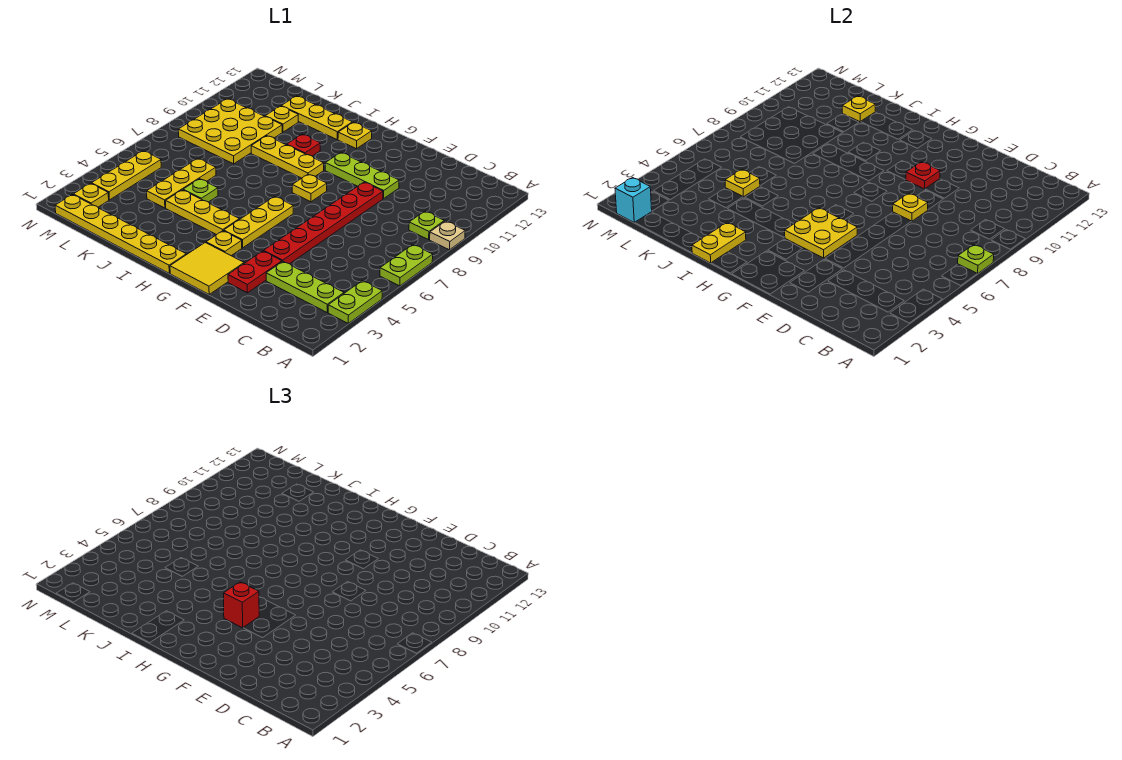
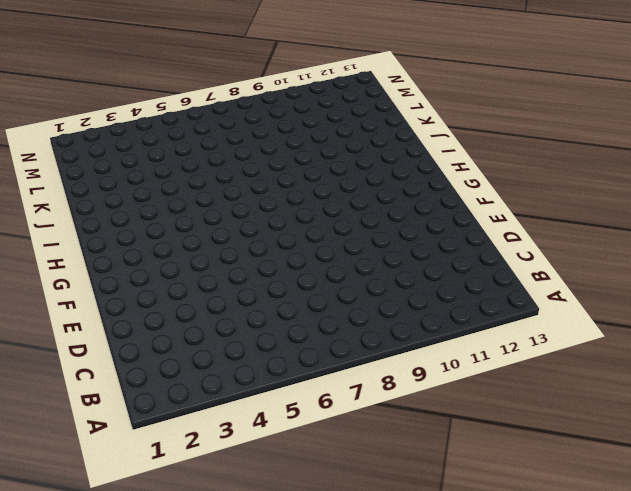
none -> lime 1x2 plate [328,281,382,323]
none -> lime 1x2 plate [380,245,433,286]
none -> tan 1x1 plate [430,221,465,250]
none -> lime 1x3 plate [266,262,344,312]

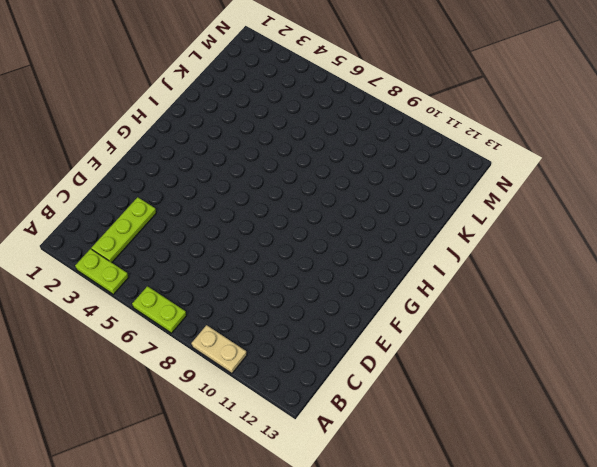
tan 1x2 plate [192,325,247,373] -> tan 1x1 plate [430,221,465,250]
none -> lime 1x1 plate [409,211,444,240]
none -> red 1x2 plate [228,251,282,293]
none -> red 1x6 plate [264,182,383,264]
none -> lime 1x3 plate [325,153,399,199]

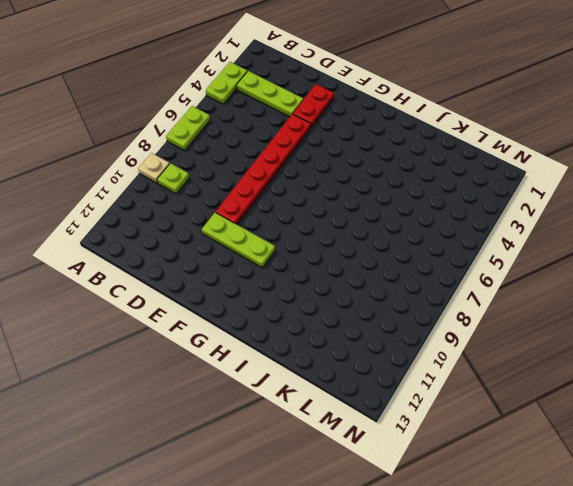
none -> yellow 2x2 tile [170,243,244,294]
none -> yellow 1x1 plate [206,231,242,256]
none -> yellow 1x3 plate [224,196,293,248]
none -> yellow 1x1 plate [292,174,327,202]

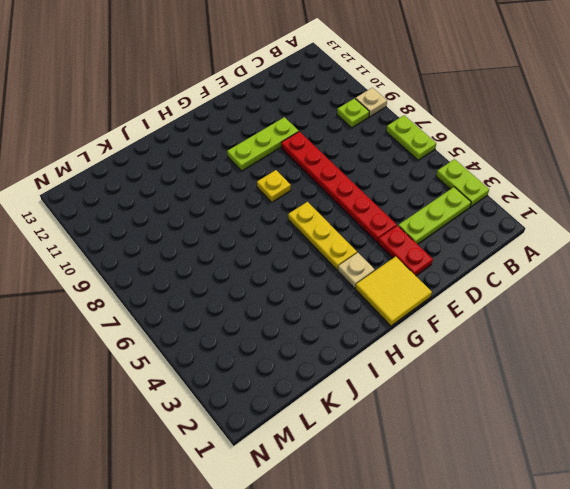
tan 1x1 plate [338,253,375,288] -> yellow 1x1 plate [206,231,242,256]
none -> yellow 1x6 plate [55,195,186,273]
none -> yellow 1x3 plate [166,190,239,235]
none -> yellow 1x3 plate [251,136,324,178]
none -> yellow 1x1 plate [338,122,372,149]

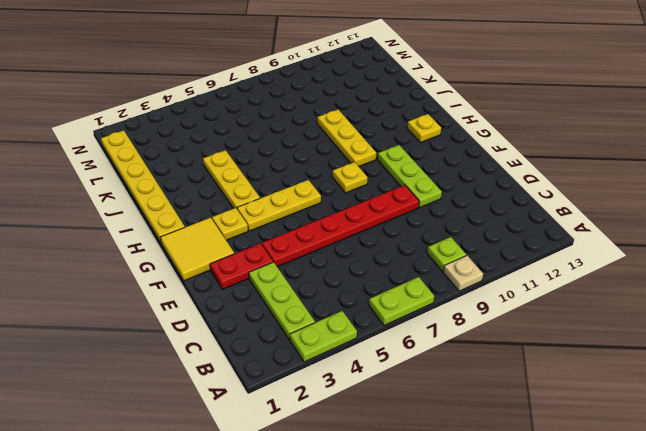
none -> red 1x1 plate [287,134,320,156]
none -> yellow 1x3 plate [281,96,352,139]
none -> lime 1x1 plate [183,179,218,202]
none -> yellow 1x3 plate [147,159,216,208]

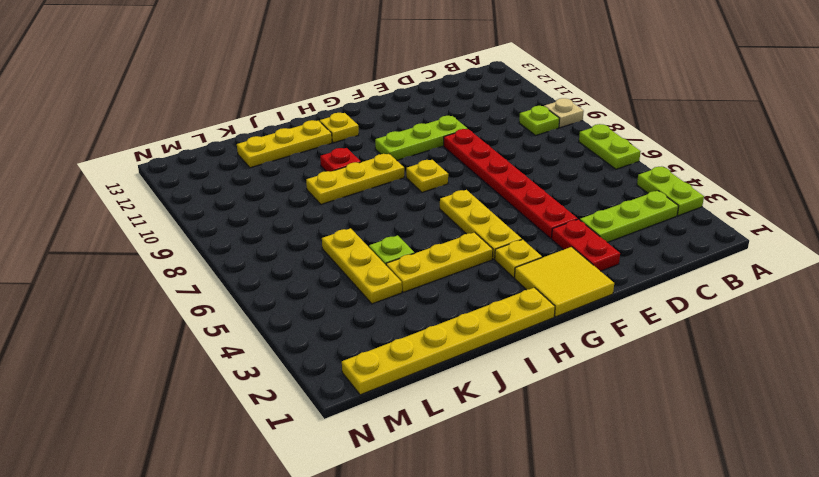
none -> yellow 3x3 plate [178,99,282,164]
none -> yellow 1x1 plate [265,106,298,132]
none -> yellow 1x1 plate [73,183,109,207]
none -> yellow 1x3 plate [91,151,161,200]

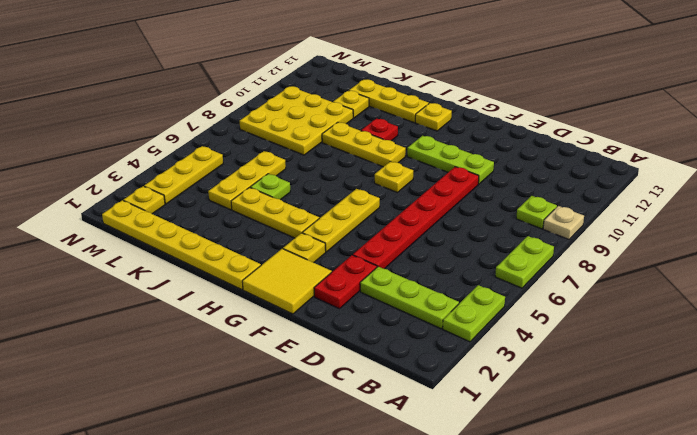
none -> lime 1x1 plate [958,245,994,274]
none -> yellow 1x1 plate [893,193,928,221]
none -> yellow 2x2 plate [785,208,857,258]
none -> red 1x1 plate [906,162,940,189]

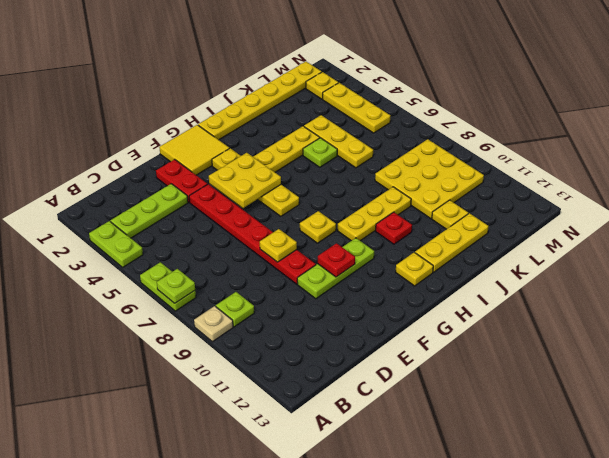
none -> yellow 1x2 plate [692,222,746,263]
none -> yellow 1x1 plate [725,169,760,197]
none -> yellow 1x1 plate [842,96,875,122]
none -> cyan 1x1 brick [615,178,652,223]

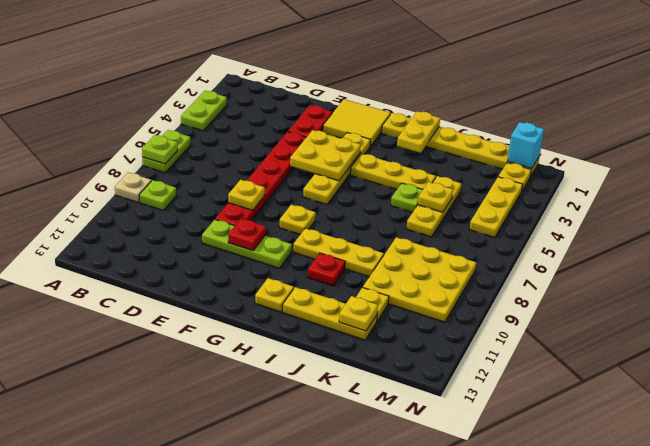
none -> lime 1x3 plate [266,262,344,312]
none -> red 1x1 brick [223,582,259,628]

